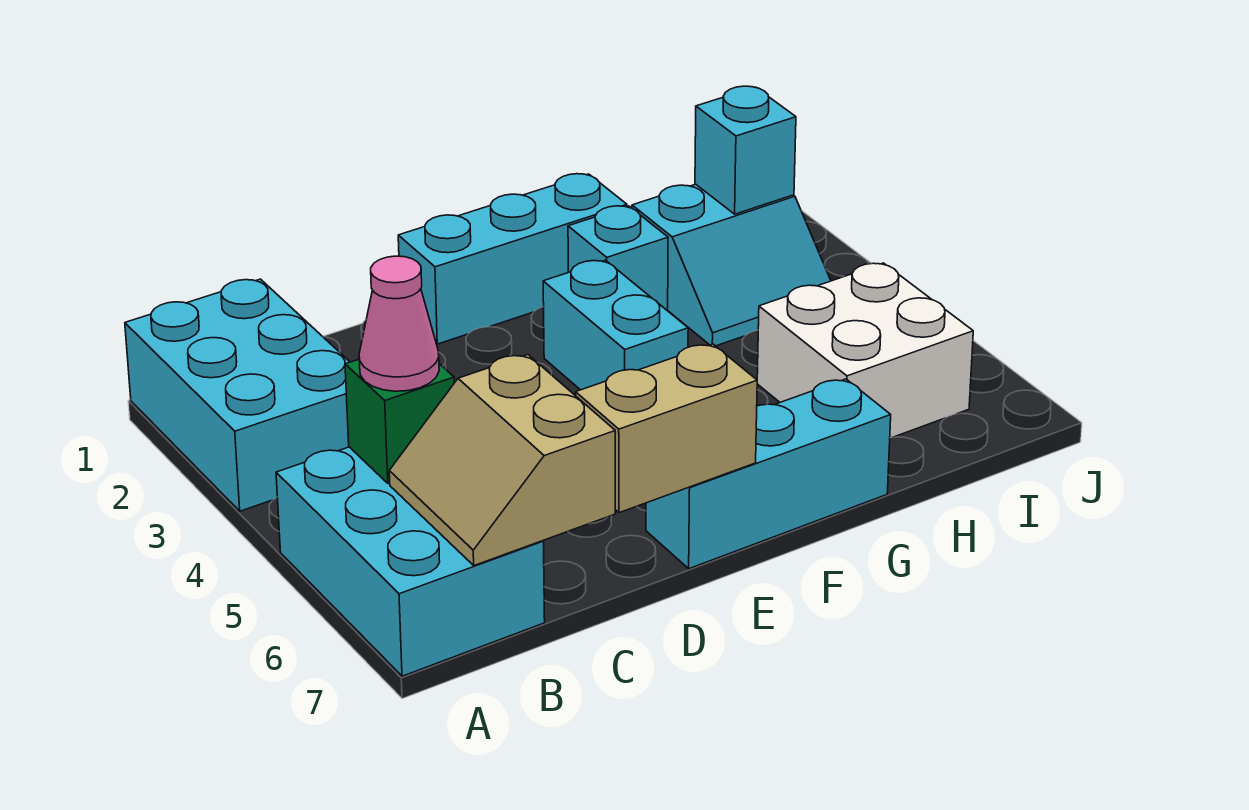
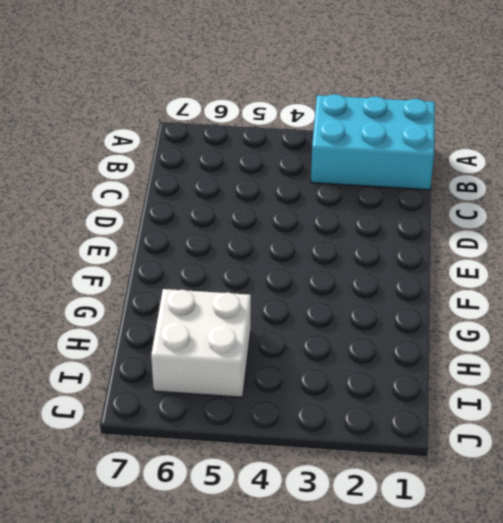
none -> cyan 2x3 brick [276,447,545,676]
none -> cyan 1x3 brick [398,174,627,344]
none -> cyan 1x3 brick [646,379,891,569]

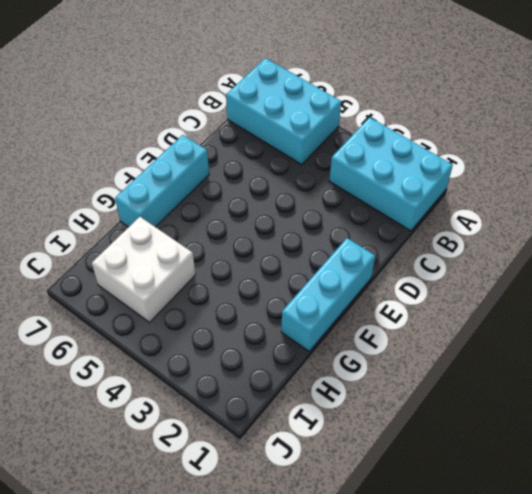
none -> cyan 1x2 brick [543,260,688,390]
none -> cyan 1x1 brick [568,206,668,311]
none -> cyan 2x2 slope [632,184,831,346]

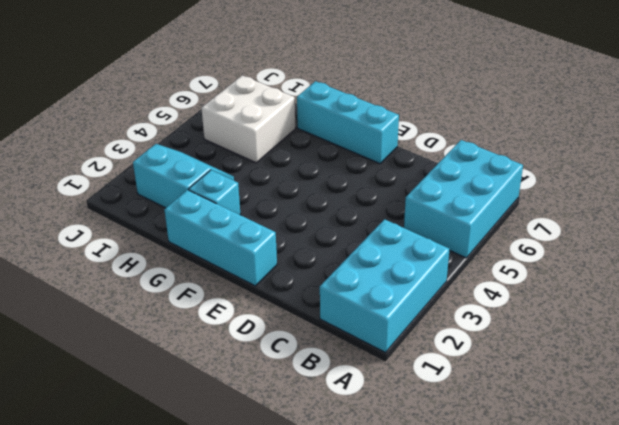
none -> cyan 1x2 brick [543,260,688,390]
none -> green 1x1 brick [345,359,454,484]
none -> tan 2x2 slope [389,355,615,565]

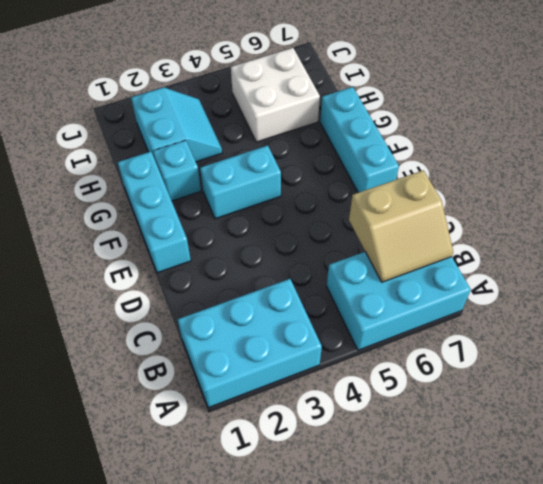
none -> green 1x1 brick [345,359,454,484]
none -> tan 1x2 brick [576,344,757,513]
none -> cyan 1x1 brick [695,86,796,214]

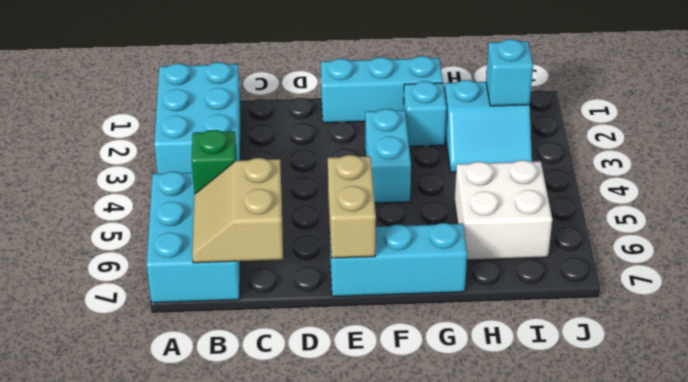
tan 1x2 brick [328,155,376,258] -> tan 1x2 brick turned to [576,344,757,513]
none -> pink 1x1 cone [359,256,439,391]

